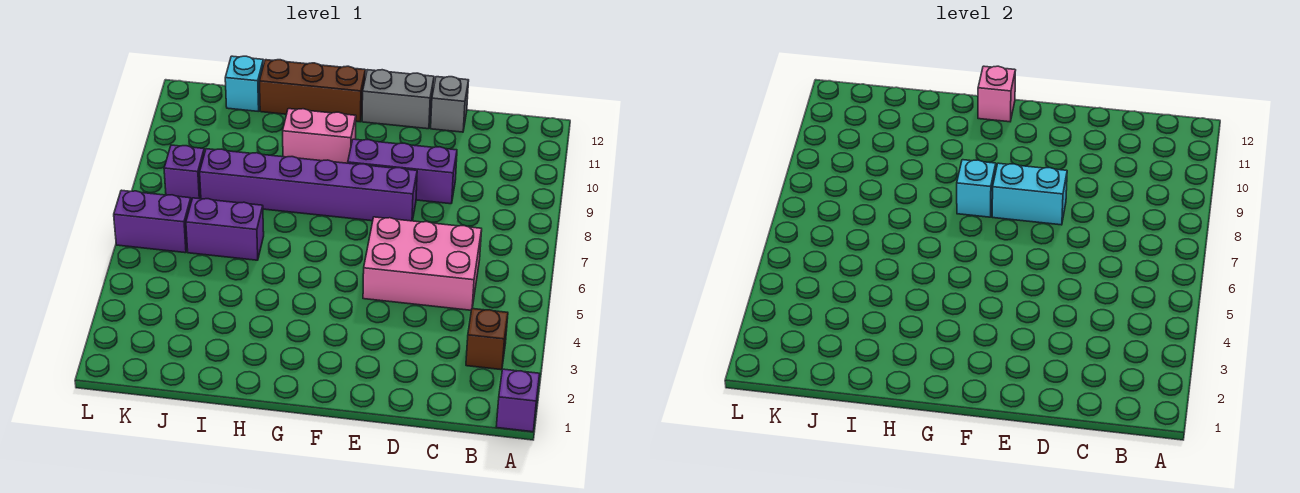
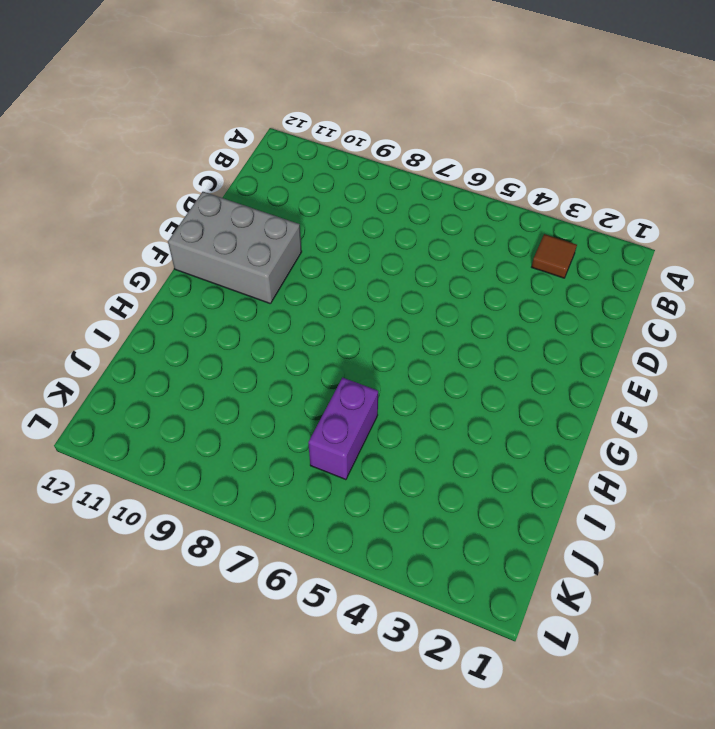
brown 1x1 tile [532,234,577,278] -> brown 1x1 brick [466,309,508,370]
grey 2x3 brick [168,192,302,304] -> grey 1x2 brick [362,70,434,129]
none -> purple 1x1 brick [496,369,540,432]
none -> pink 2x3 brick [363,217,482,310]
none -> purple 1x3 brick [348,139,457,204]

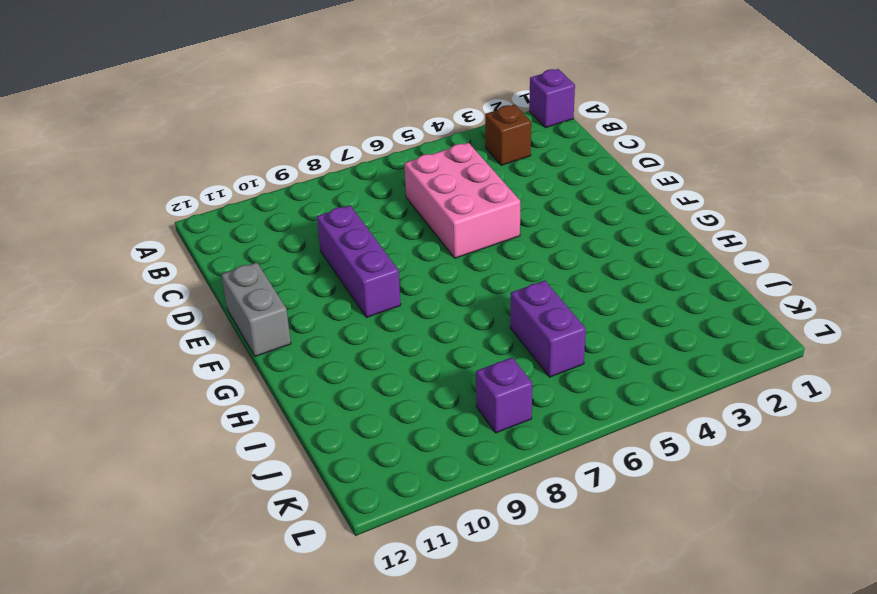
none -> grey 1x1 brick [431,77,469,132]
none -> purple 1x6 brick [200,149,417,221]
none -> pink 1x2 brick [283,109,356,163]

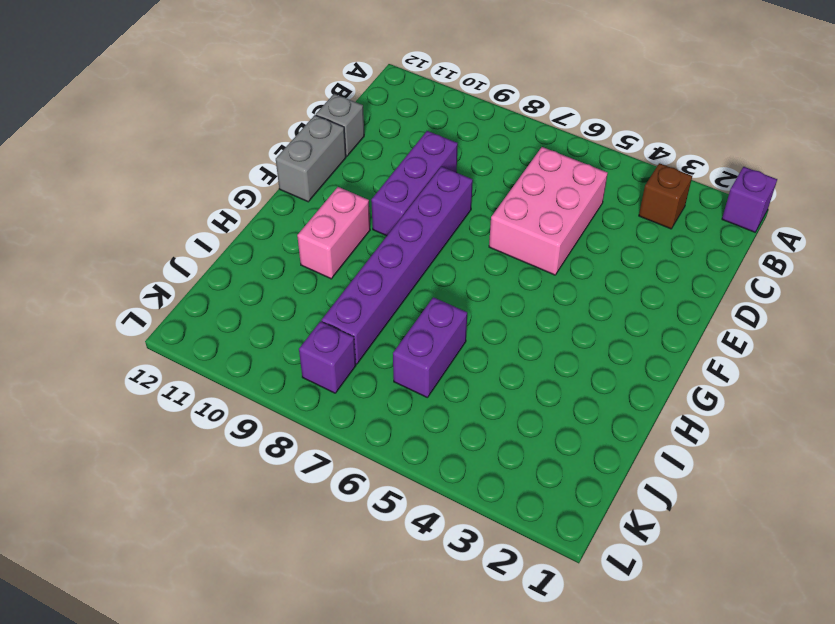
none -> brown 1x3 brick [260,60,366,122]
none -> cyan 1x1 brick [225,56,263,111]
none -> purple 1x2 brick [114,190,191,253]

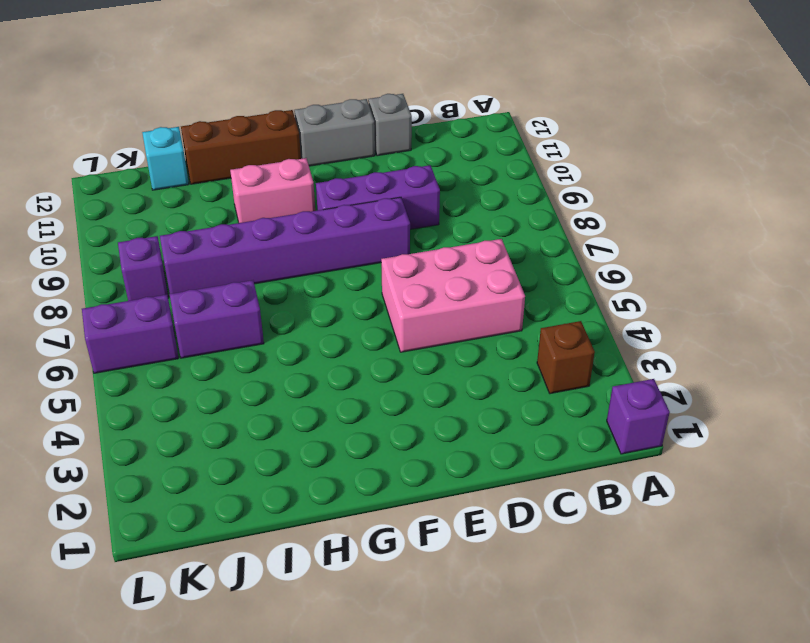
none -> cyan 1x2 brick [992,163,1067,225]
none -> cyan 1x1 brick [957,160,996,217]
none -> pink 1x1 brick [978,66,1016,122]

